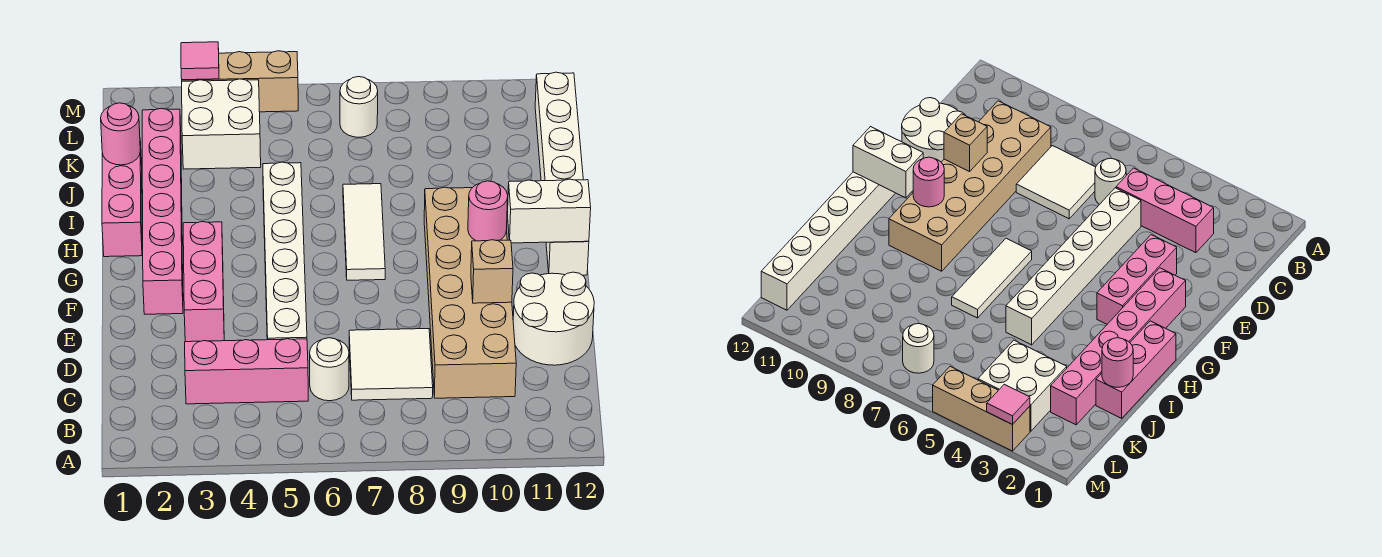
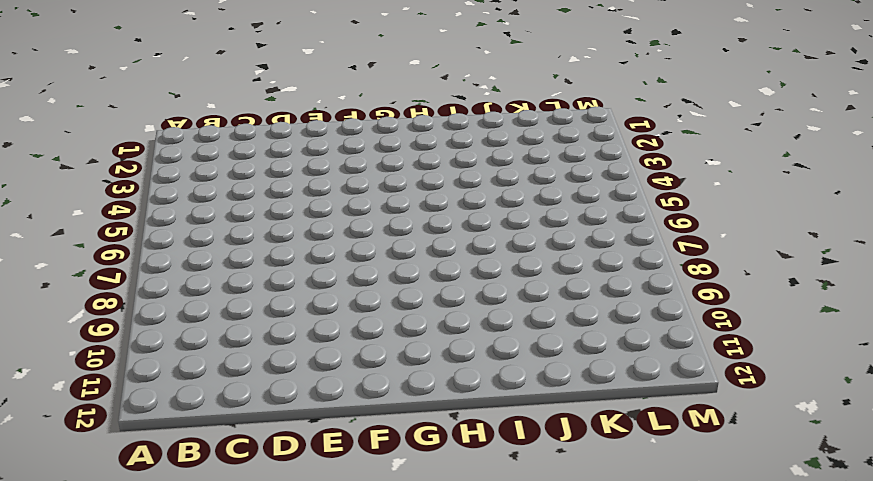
none -> pink 1x3 brick [185,339,308,404]
none -> white 1x1 round brick [310,338,349,401]
none -> white 2x2 tile [349,329,433,400]

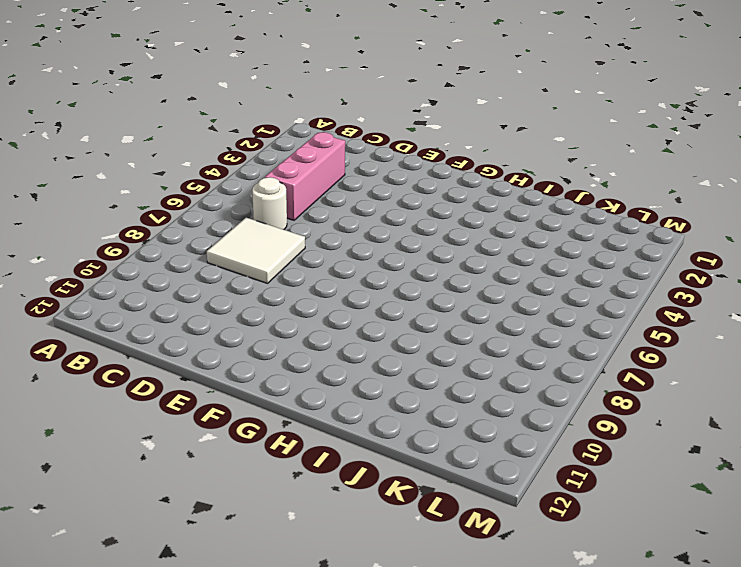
none -> tan 2x6 brick [424,187,516,398]
none -> white 1x6 brick [263,162,307,340]
none -> white 2x2 round brick [513,272,594,365]

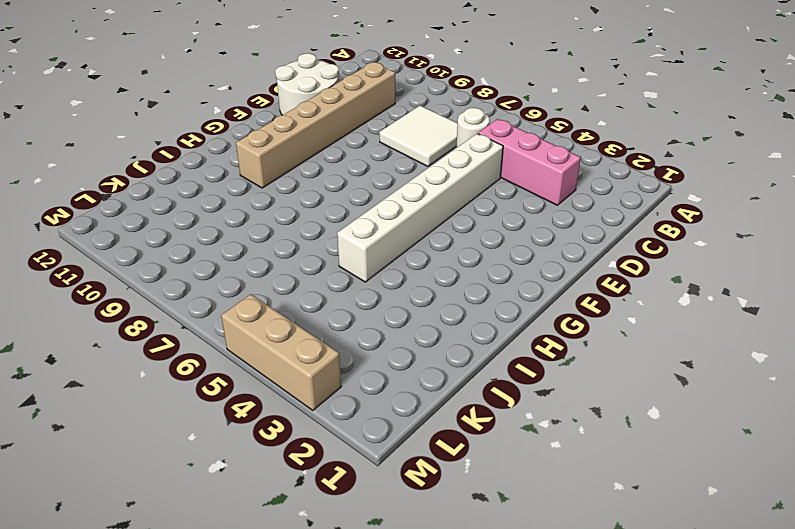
tan 1x6 brick [236,62,395,188] -> tan 2x6 brick [424,187,516,398]
none -> pink 1x3 brick [183,222,224,342]
none -> pink 1x6 brick [142,109,183,314]
none -> white 1x3 tile [343,184,385,280]

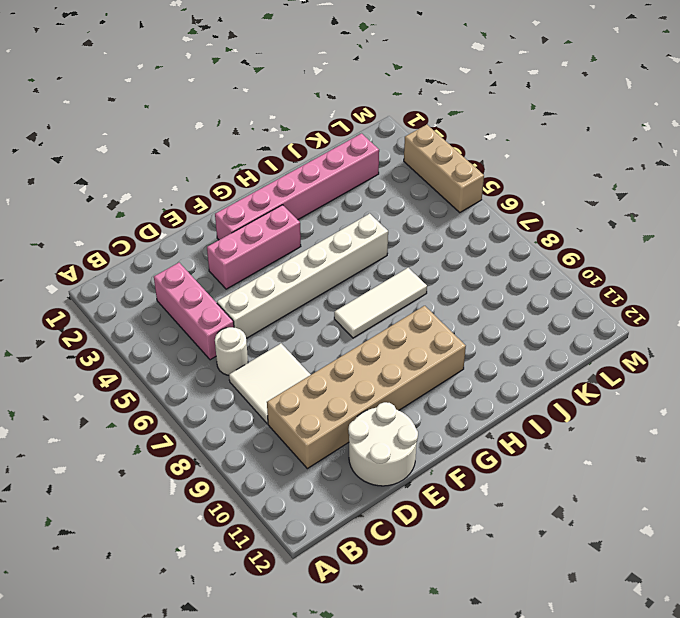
none -> white 1x6 brick [535,72,589,275]
none -> pink 1x3 brick [102,142,142,257]
none -> white 2x2 brick [182,79,261,169]

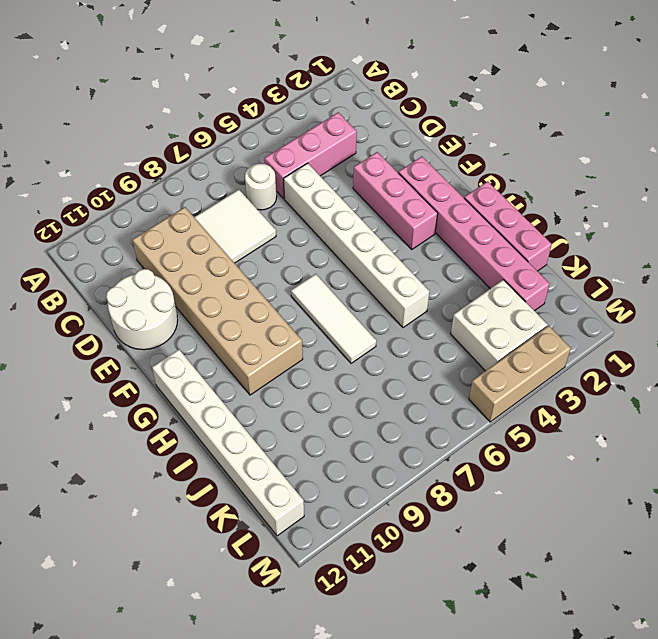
none -> white 1x1 round brick [340,77,378,137]
none -> tan 1x1 brick [471,240,513,303]
none -> pink 1x1 round brick [468,181,508,241]

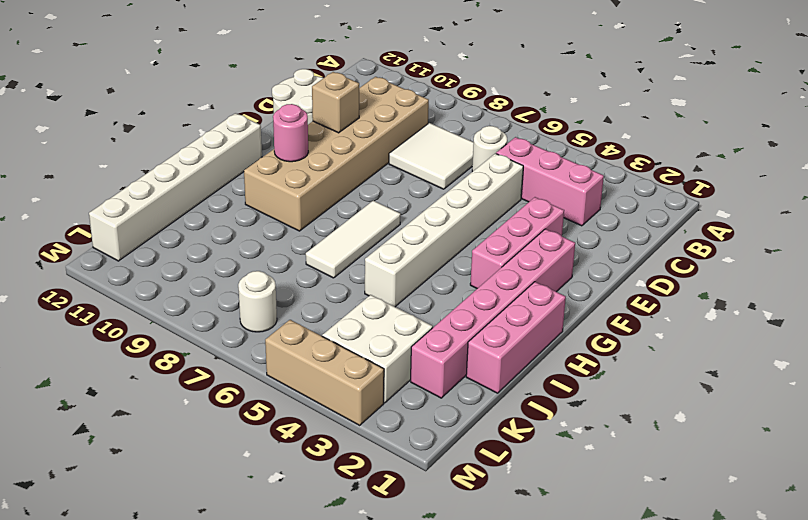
none -> white 1x2 brick [508,179,591,243]
none -> pink 1x1 round brick [101,103,140,165]
none -> pink 1x1 tile [181,42,219,80]

